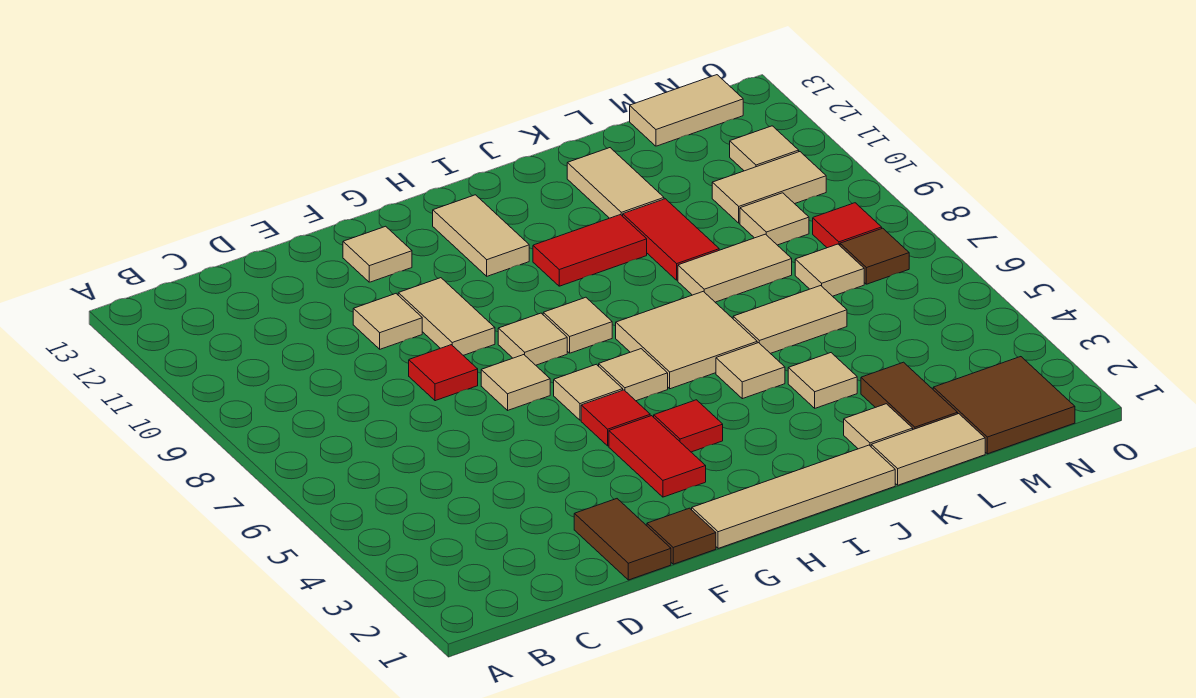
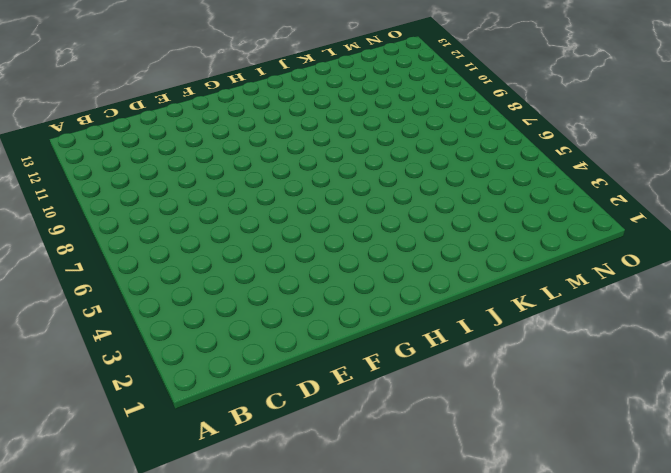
none -> brown 1x2 tile [574,499,671,580]
none -> red 1x1 tile [409,345,478,401]
none -> tan 1x1 tile [353,294,422,349]
none -> brown 1x1 tile [647,508,716,564]

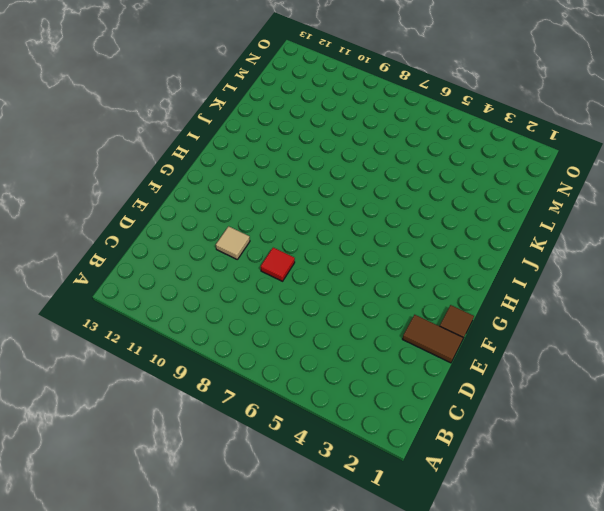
none -> tan 1x1 tile [481,355,550,410]
none -> tan 1x2 tile [398,278,495,355]
none -> tan 1x1 tile [343,226,412,282]
none -> tan 1x4 tile [692,445,895,548]

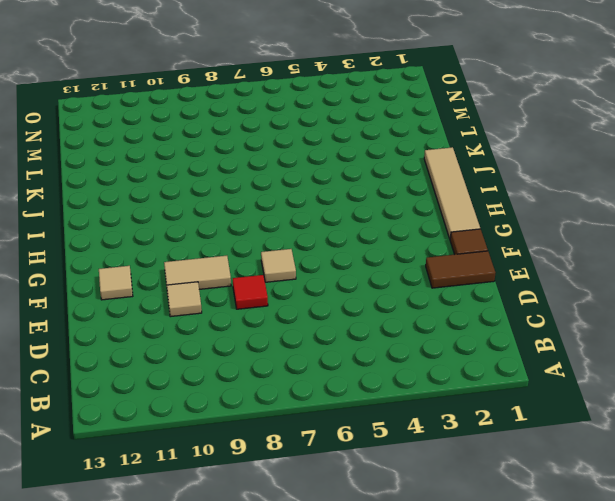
none -> red 1x2 tile [609,416,706,497]
none -> red 1x1 tile [581,390,650,446]
none -> tan 1x1 tile [554,364,623,420]
none -> tan 1x1 tile [498,313,567,365]

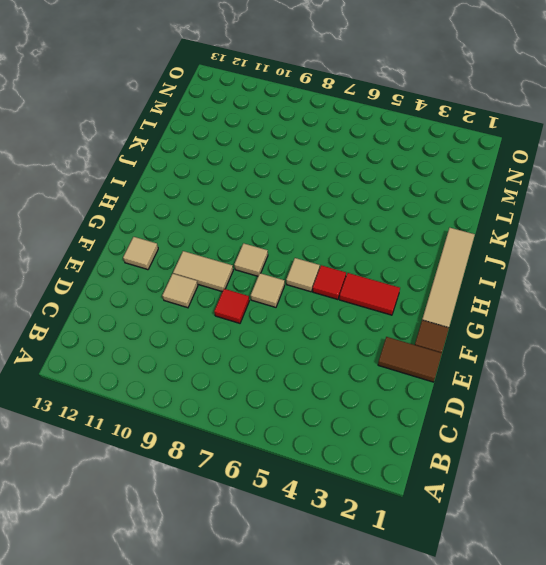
none -> red 1x1 tile [654,400,723,452]
none -> tan 1x1 tile [599,349,668,401]
none -> tan 1x1 tile [543,297,612,353]
none -> tan 1x2 tile [433,195,529,276]

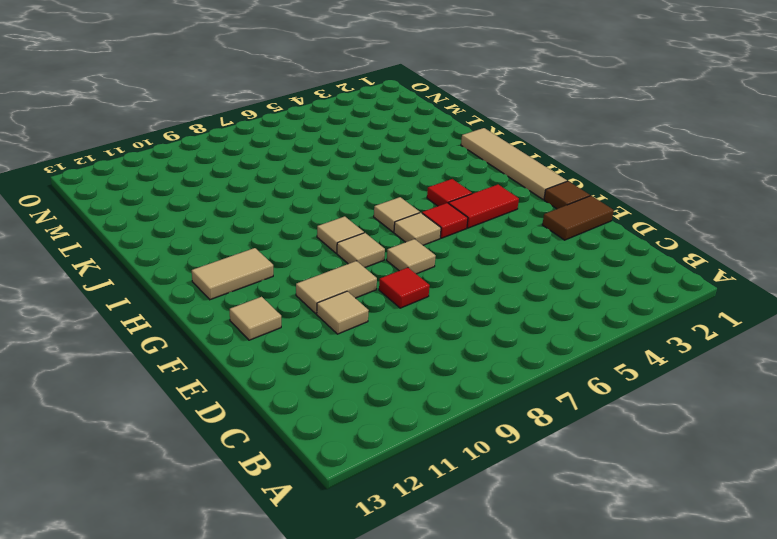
none -> tan 2x2 tile [616,291,757,389]
none -> red 1x2 tile [533,215,647,286]
none -> tan 1x1 tile [716,343,785,399]
none -> tan 1x2 tile [871,414,985,485]

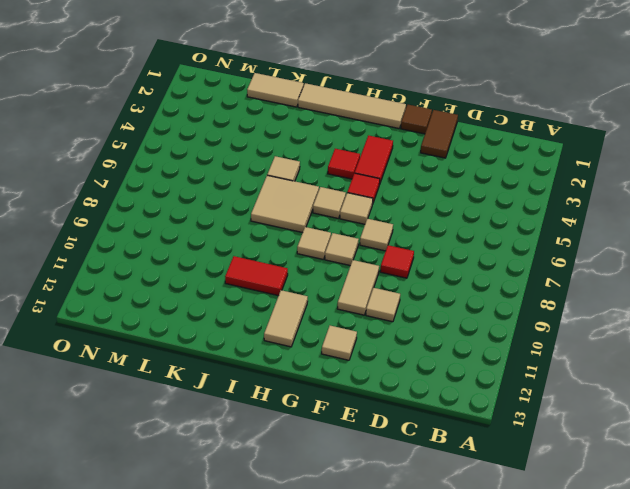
none -> tan 1x1 tile [844,404,913,449]
none -> tan 1x1 tile [788,353,857,408]
none -> tan 1x2 tile [733,286,847,354]
none -> tan 1x2 tile [678,234,792,302]

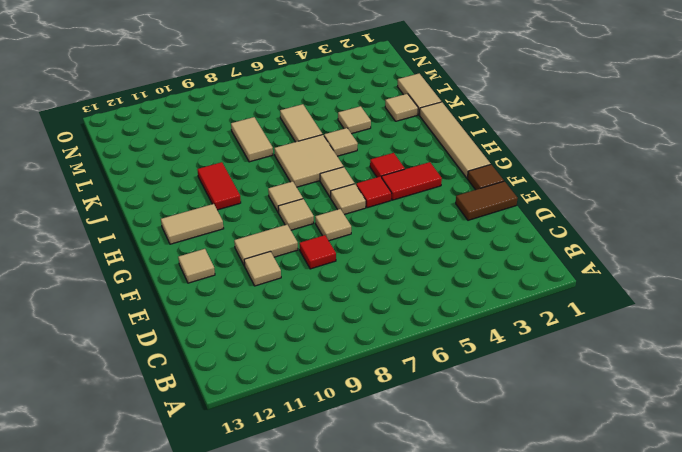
none -> red 1x2 tile [623,199,719,280]
none -> tan 1x2 tile [567,148,664,218]
none -> brown 1x2 tile [861,362,958,429]
none -> brown 2x2 tile [933,357,1075,454]

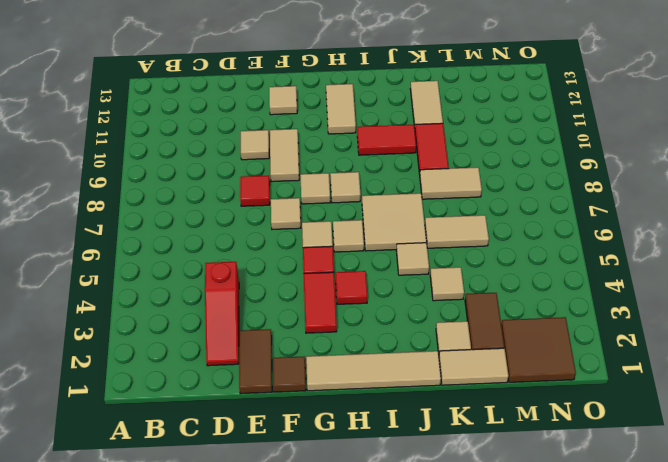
red 1x3 slope [205,262,239,366] -> none
none -> tan 1x1 tile [795,244,864,296]
none -> tan 1x1 tile [740,193,809,245]
none -> tan 1x2 tile [712,152,826,223]
none -> tan 1x2 tile [630,75,743,146]

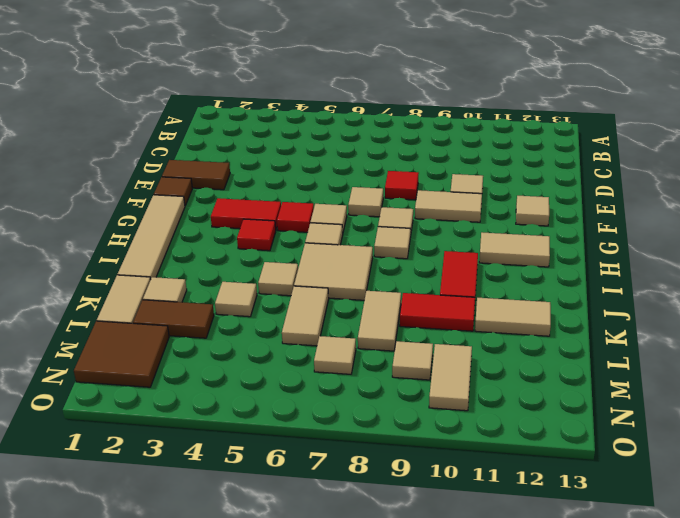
none -> tan 1x2 tile [630,75,743,146]
none -> brown 1x1 tile [840,228,909,284]
none -> red 1x1 tile [813,203,882,248]
none -> tan 1x1 tile [730,126,799,171]

